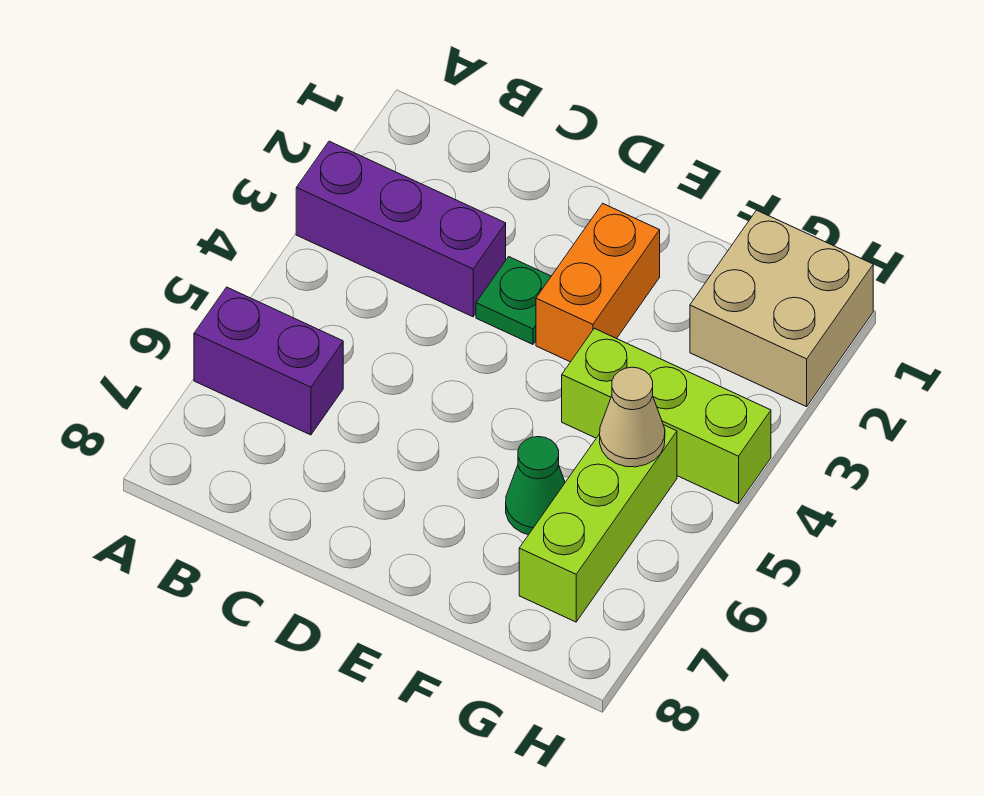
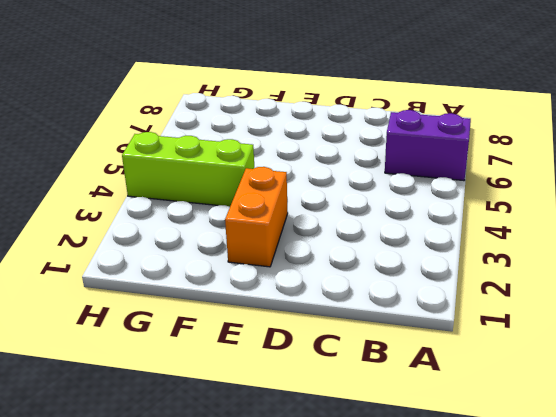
none -> purple 1x3 brick [296,141,506,317]
none -> green 1x1 plate [476,257,551,344]

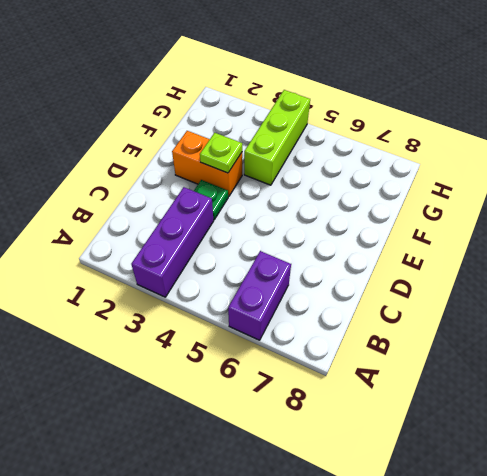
lime 1x1 plate [200,133,242,173] -> none
none -> green 1x1 cone [506,437,565,535]
none -> tan 2x2 brick [690,210,873,407]

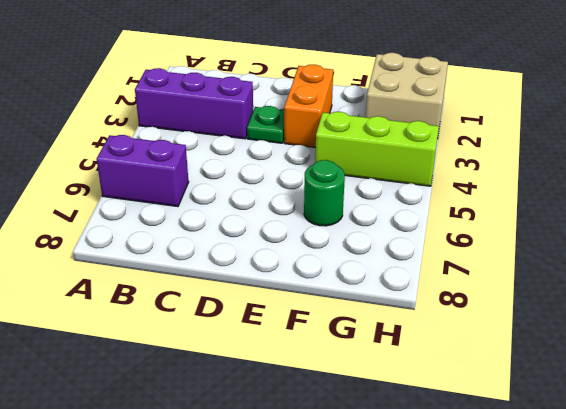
green 1x1 round brick [304,160,345,226] -> green 1x1 cone [506,437,565,535]
none -> lime 1x3 brick [519,425,677,622]
none -> tan 1x1 cone [600,367,665,467]

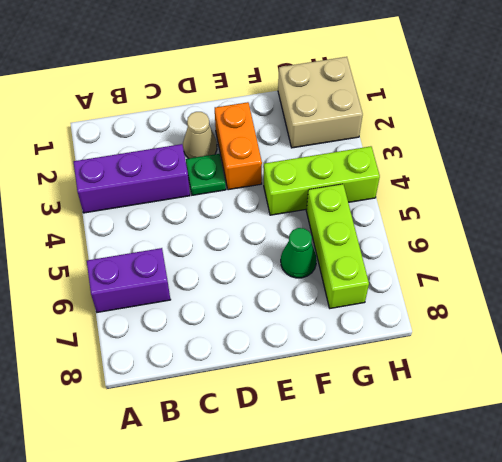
tan 1x1 cone [183,112,217,159] -> tan 1x1 cone moved to [600,367,665,467]

